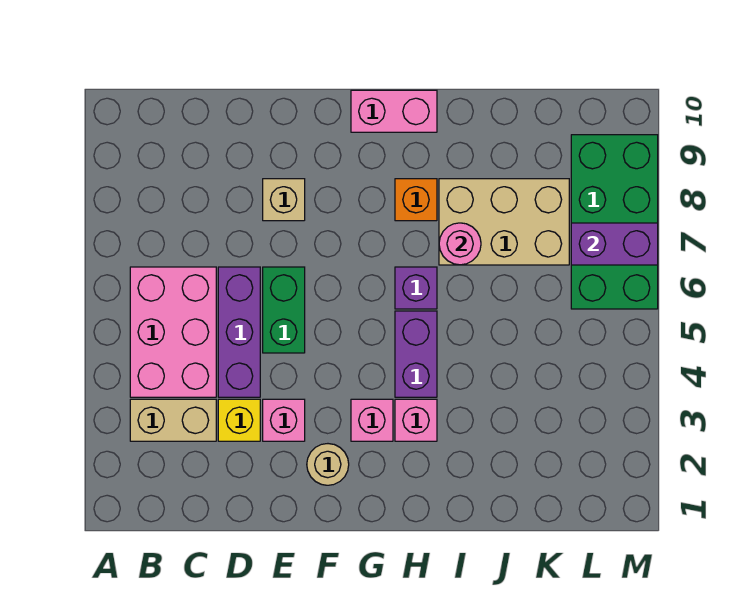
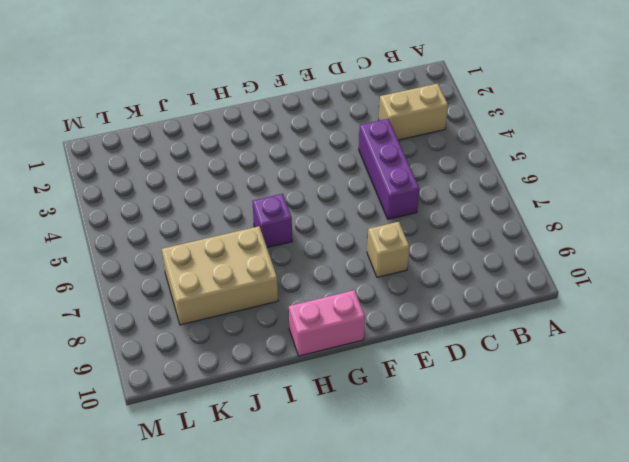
none -> pink 2x3 brick [130,267,216,397]
none -> yellow 1x1 brick [218,399,260,441]
none -> pink 1x1 brick [263,399,305,441]

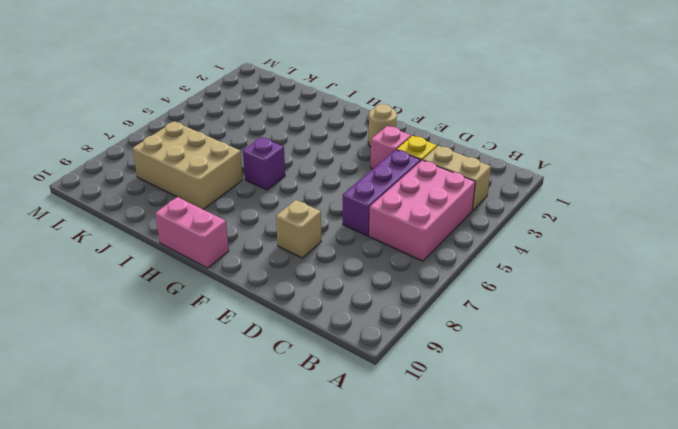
none -> green 1x2 brick [263,267,305,353]
none -> pink 1x1 brick [351,399,393,441]
none -> pink 1x1 brick [395,399,437,441]

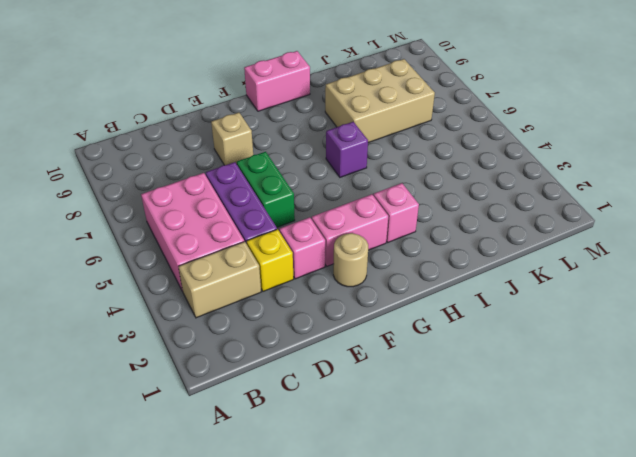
pink 1x2 brick [312,194,388,266] -> pink 1x1 brick [351,399,393,441]
none -> purple 1x2 brick [395,311,437,397]
none -> orange 1x1 brick [395,179,437,221]
none -> green 2x4 brick [571,135,658,309]

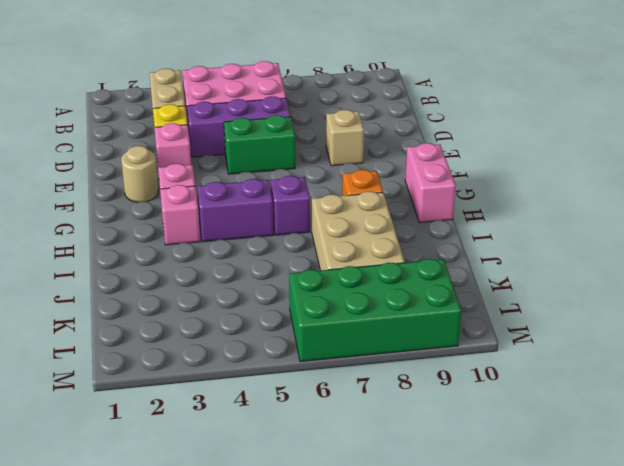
none -> pink 1x1 round brick [439,223,481,265]
none -> purple 1x2 brick [571,223,658,265]

